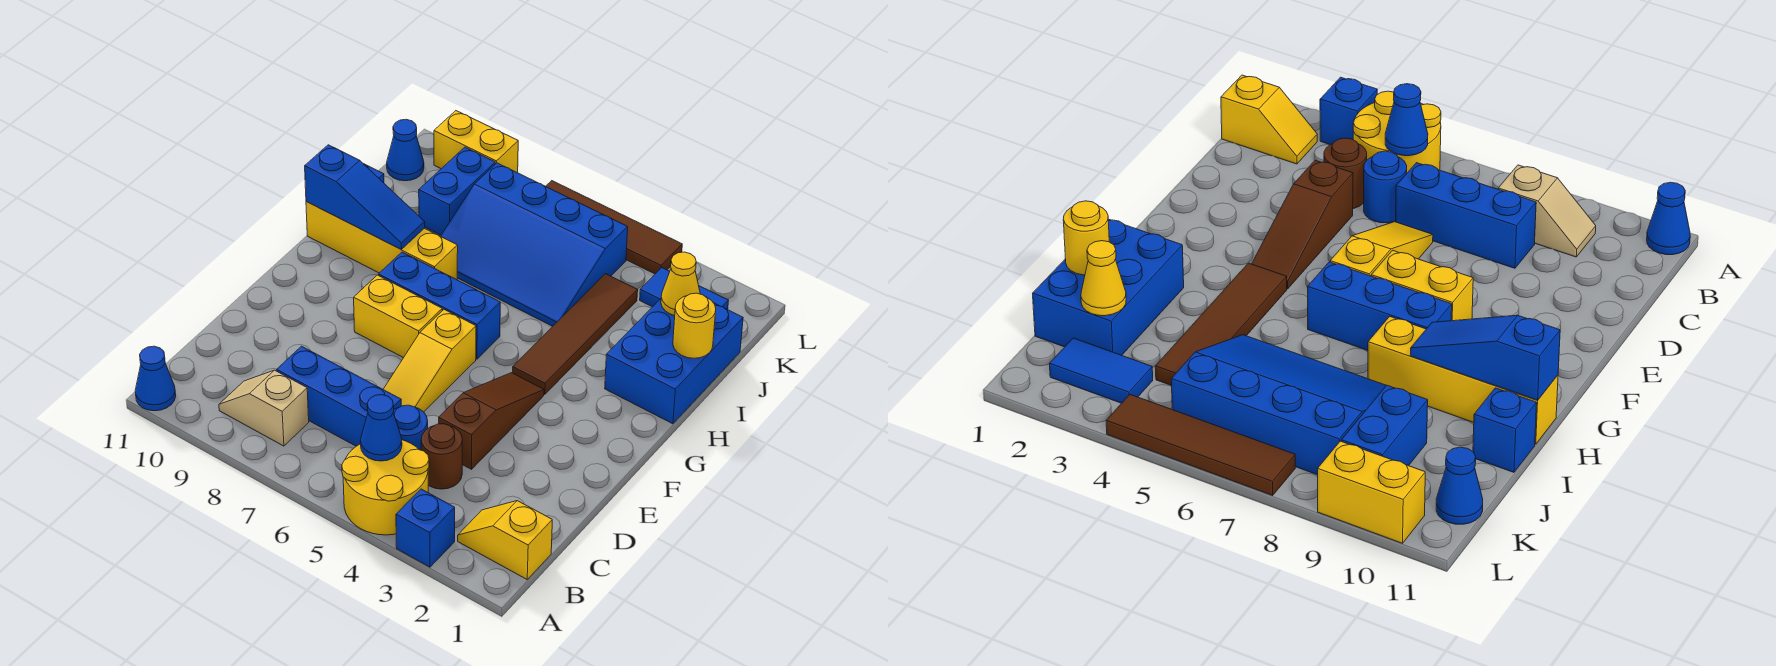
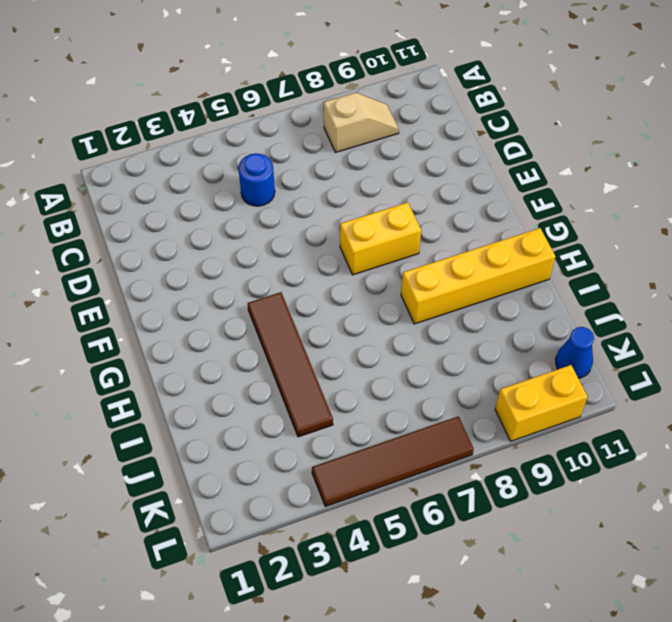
none -> blue 1x1 brick [396,489,455,567]
none -> yellow 2x2 round brick [342,440,429,535]
none -> blue 1x1 cone [135,346,176,411]

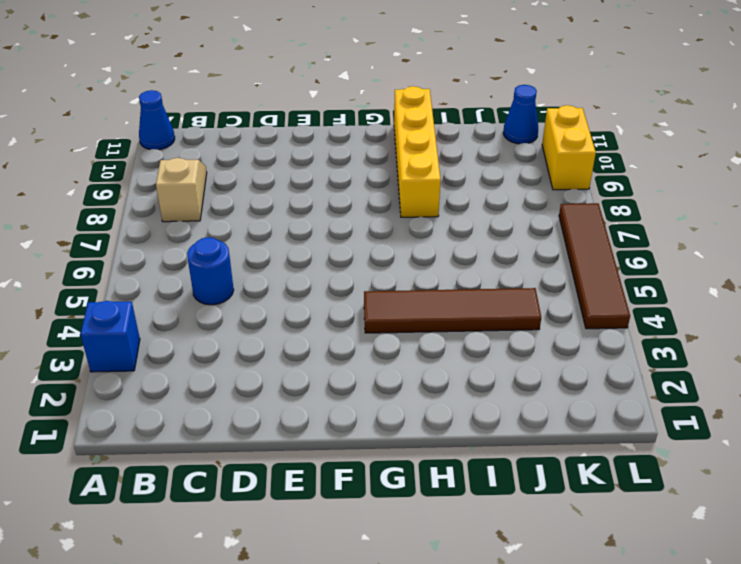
none -> yellow 2x2 round brick [342,440,429,535]
none -> yellow 1x2 slope [458,501,552,579]
none -> brown 1x1 round brick [421,424,462,489]

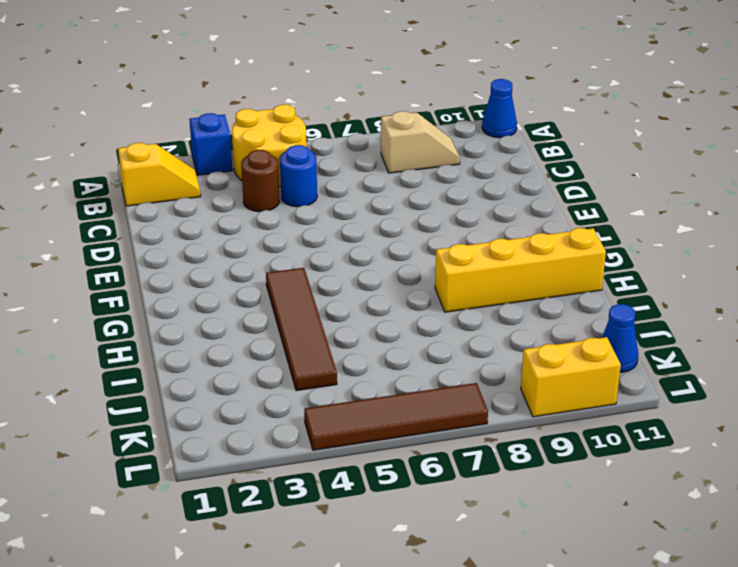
none -> blue 1x3 brick [277,346,401,446]
none -> brown 1x3 slope [439,373,544,469]
none -> yellow 1x3 slope [383,310,476,412]

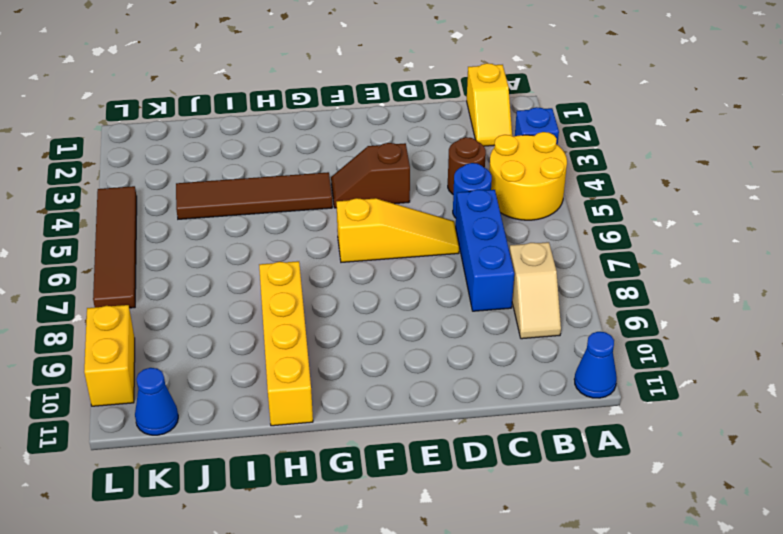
brown 1x2 slope [331,143,410,208] -> brown 1x3 slope [439,373,544,469]
none -> yellow 1x2 brick [354,275,442,358]
none -> blue 1x3 brick [379,252,500,359]
none -> blue 2x3 brick [605,299,743,424]

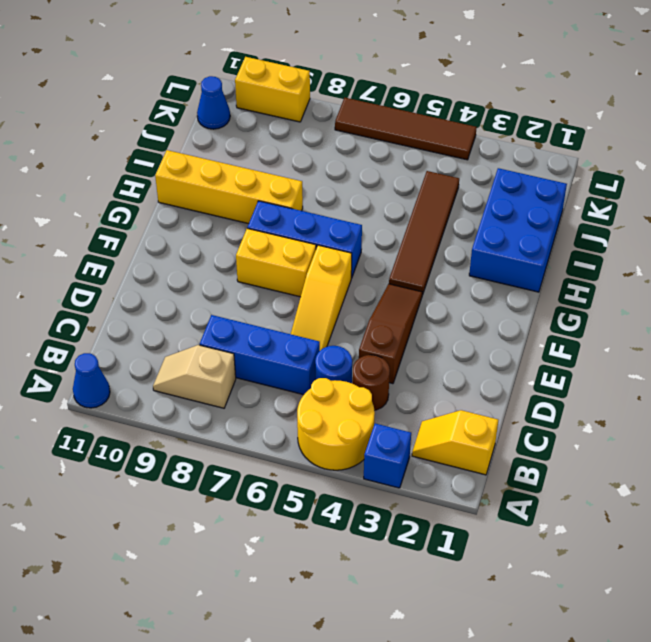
none -> blue 3x4 slope [441,163,628,326]
none -> blue 1x1 brick [1473,388,1537,472]
none -> blue 1x2 brick [419,147,495,235]

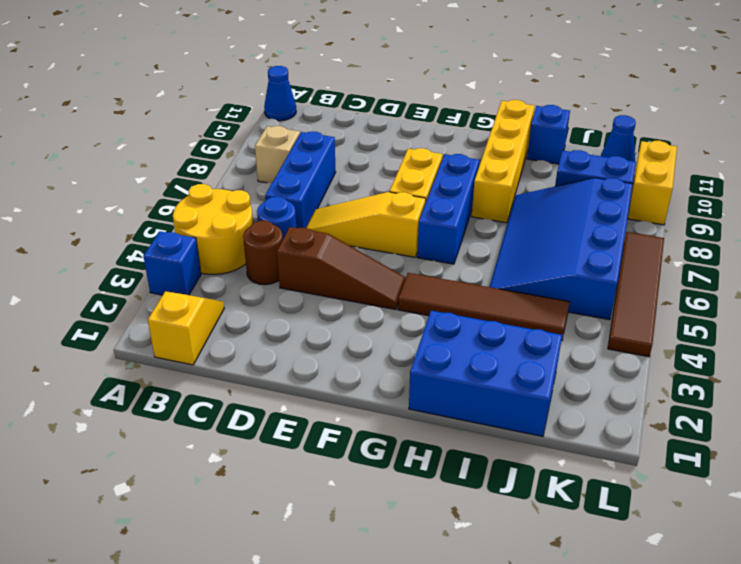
none -> blue 1x2 tile [640,268,729,309]
none -> blue 1x1 cone [360,395,402,461]
none -> blue 1x3 slope [305,145,425,249]

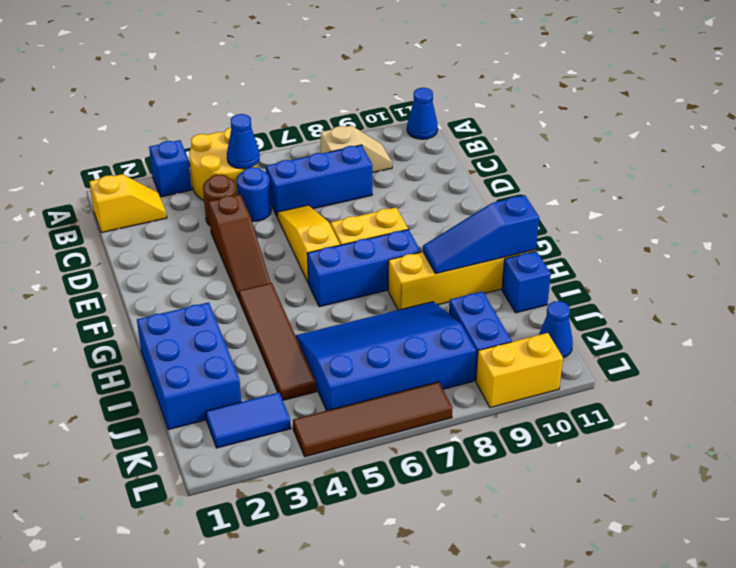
none -> yellow 1x1 round brick [673,293,716,358]
none -> yellow 1x1 cone [661,252,700,316]

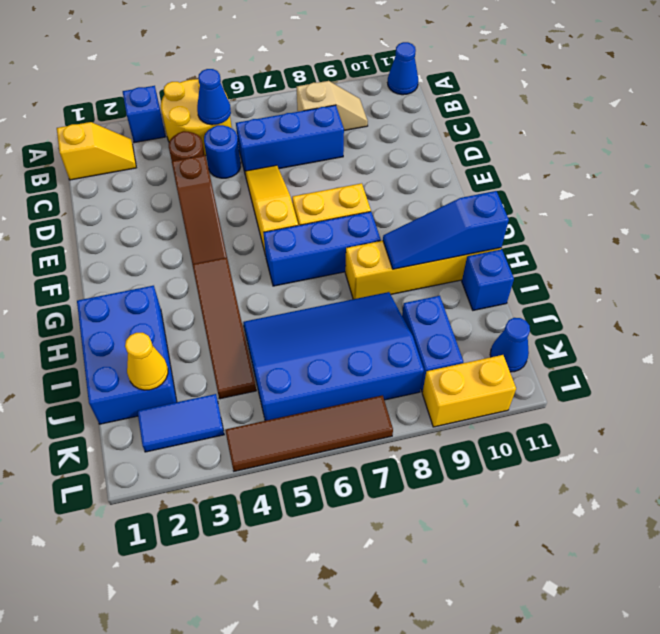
none -> yellow 1x1 round brick [673,293,716,358]

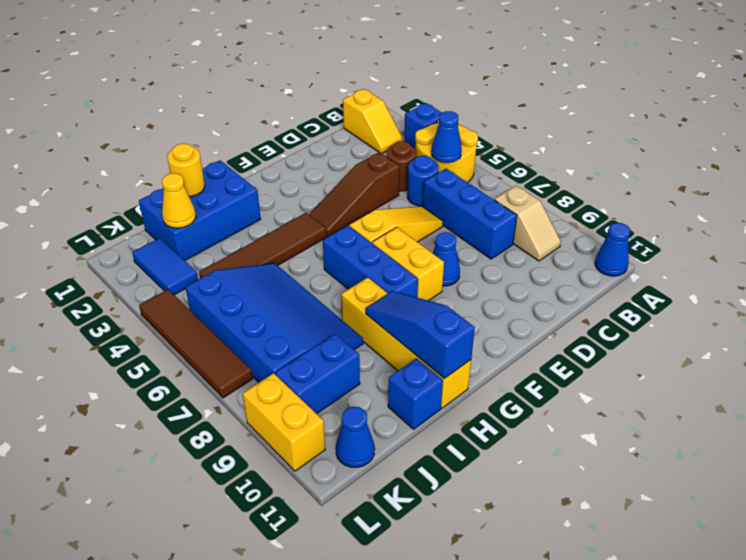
blue 1x1 cone [433,232,460,286] -> none

